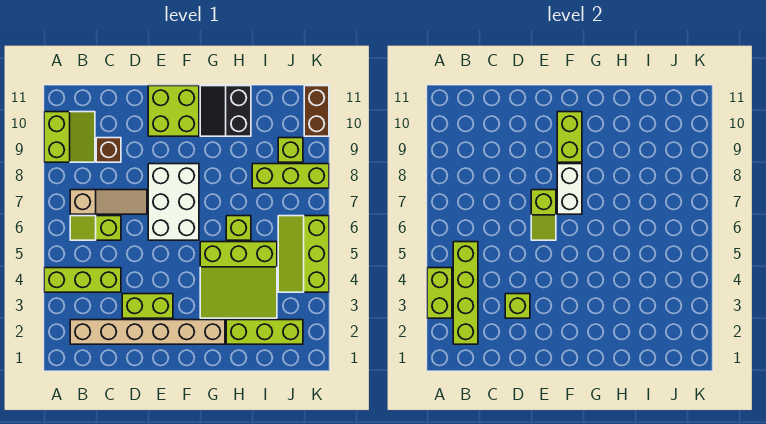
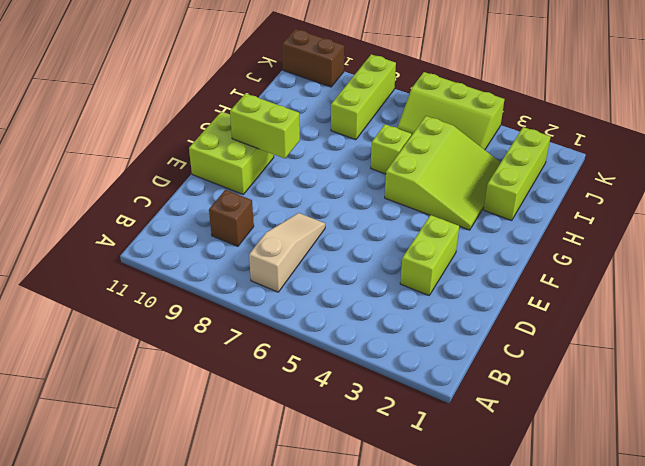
none -> lime 1x3 brick [44,268,121,292]
none -> lime 2x2 slope [44,112,95,162]
none -> tan 1x6 brick [70,320,225,344]

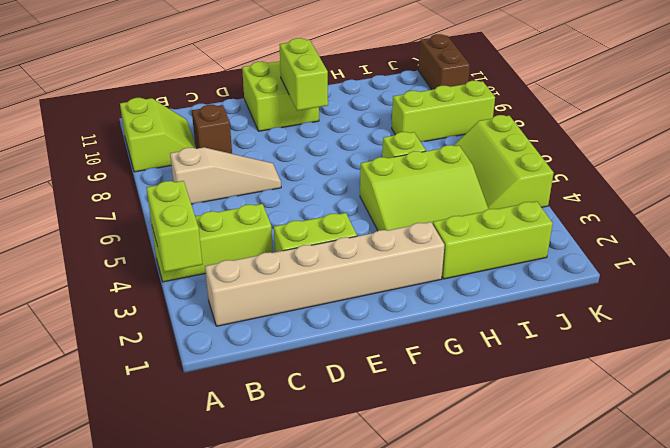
none -> lime 1x2 slope [70,216,121,240]
none -> white 2x3 brick [148,164,199,240]
none -> black 2x2 slope [200,86,251,136]

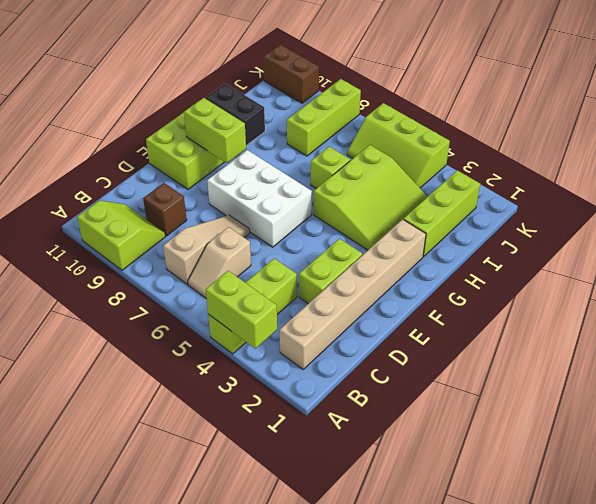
tan 1x2 slope [188,227,251,298] -> lime 1x2 slope [70,216,121,240]
none -> lime 1x1 brick [278,138,303,162]
none -> lime 1x4 brick [453,242,478,344]
none -> lime 1x1 brick [505,294,530,318]

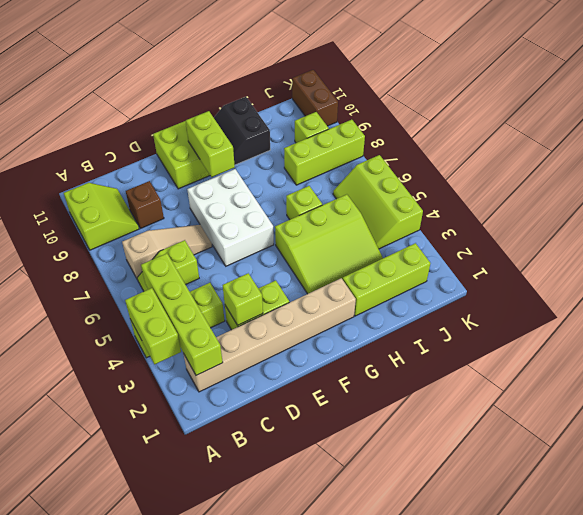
none -> lime 1x2 slope [531,190,556,240]
none -> white 1x2 brick [557,164,582,214]

